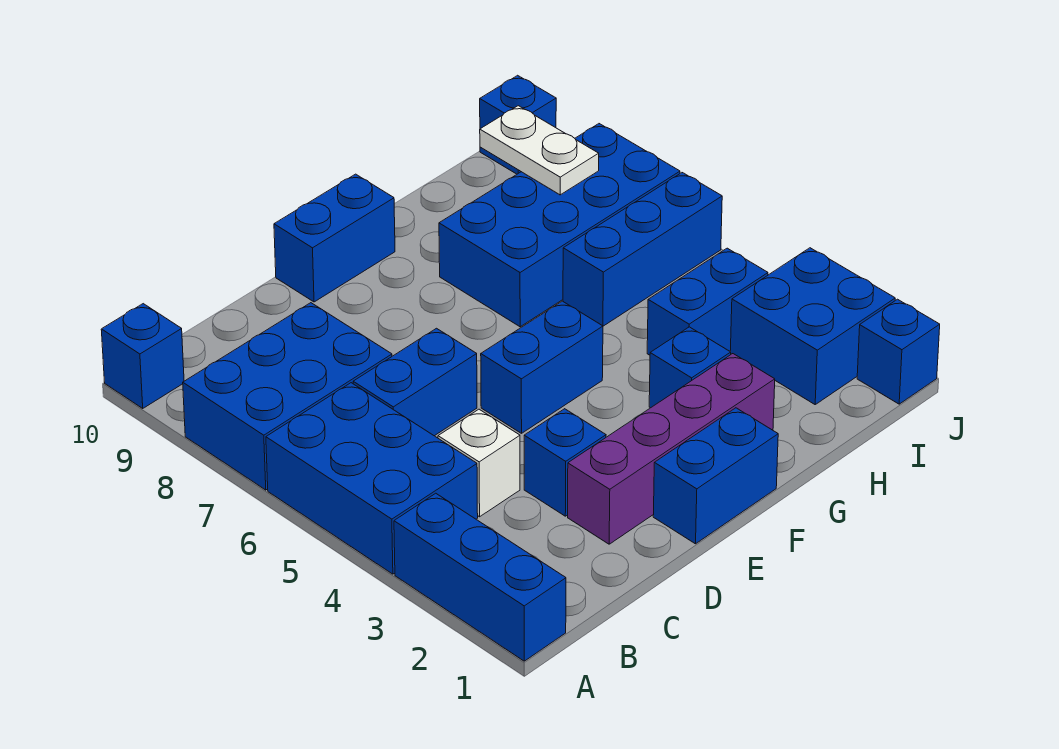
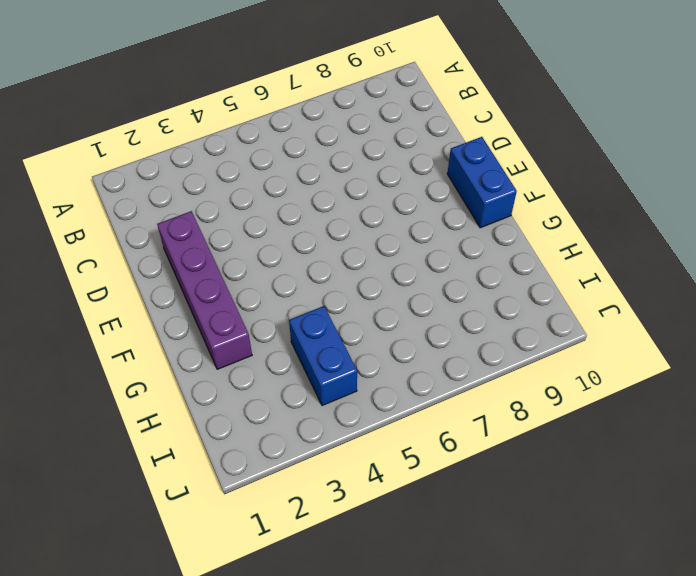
none -> blue 1x3 brick [394,493,566,661]
none -> blue 2x3 brick [266,383,478,574]
none -> blue 2x3 brick [183,303,392,490]

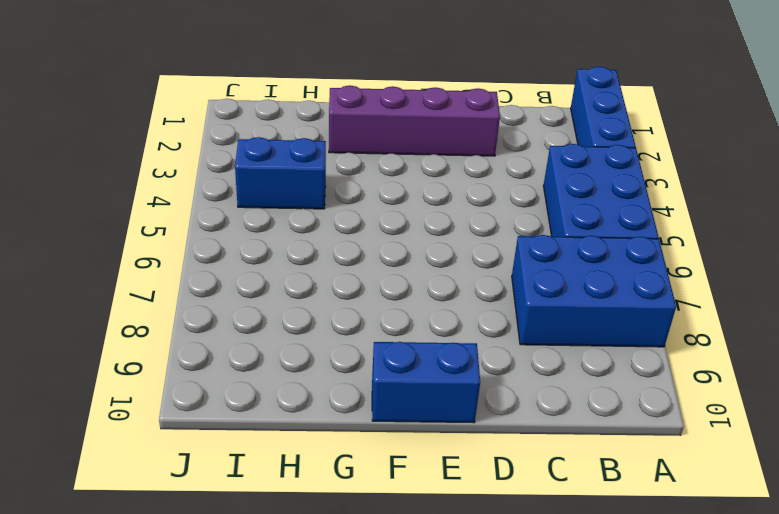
none -> blue 1x1 brick [101,304,184,408]
none -> white 1x1 brick [438,409,520,517]
none -> blue 1x2 brick [353,328,477,436]

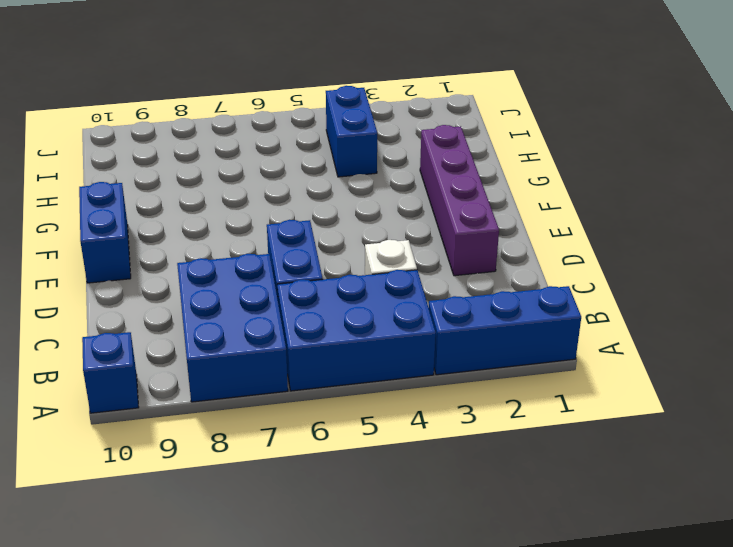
none -> blue 1x1 brick [524,409,606,516]
none -> blue 1x2 brick [653,408,778,544]
none -> blue 1x2 brick [481,301,603,433]

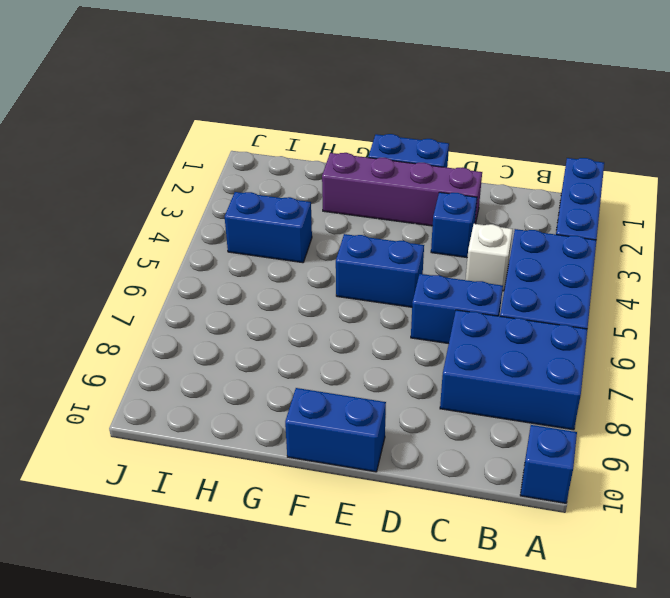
none -> blue 1x1 brick [649,327,731,408]
none -> blue 2x4 brick [439,124,680,327]
none -> blue 1x3 brick [563,173,722,326]

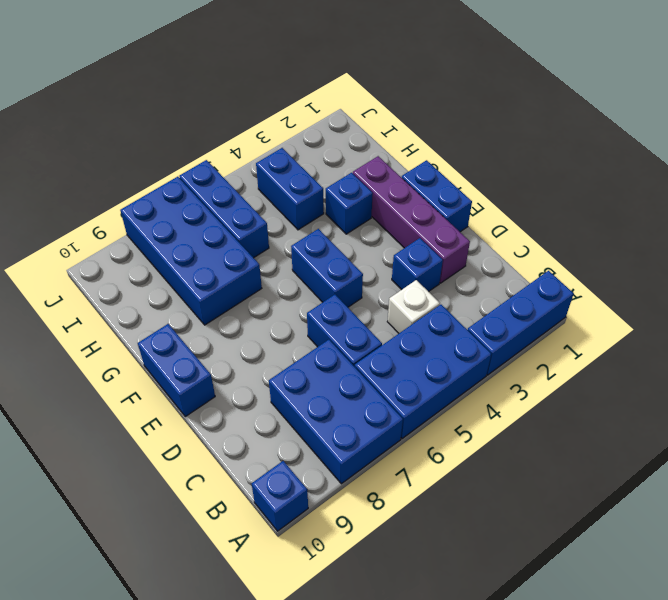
none -> blue 2x2 brick [730,248,895,404]
none -> blue 1x1 brick [857,299,940,404]
none -> blue 1x1 brick [480,75,556,174]

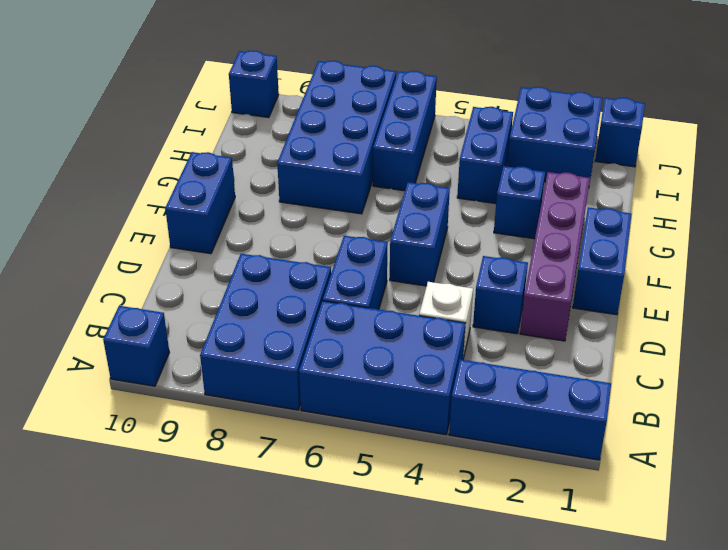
none -> white 1x2 plate [480,106,599,195]

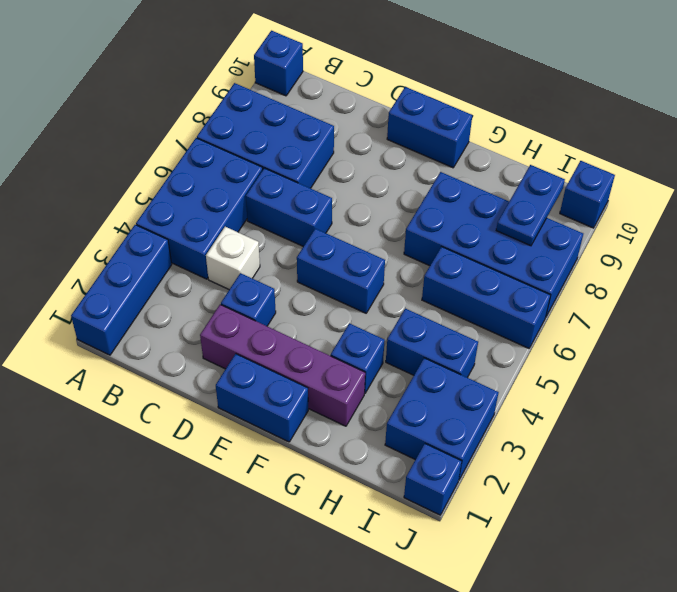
blue 1x2 plate [496,165,565,246] -> white 1x2 plate [480,106,599,195]

